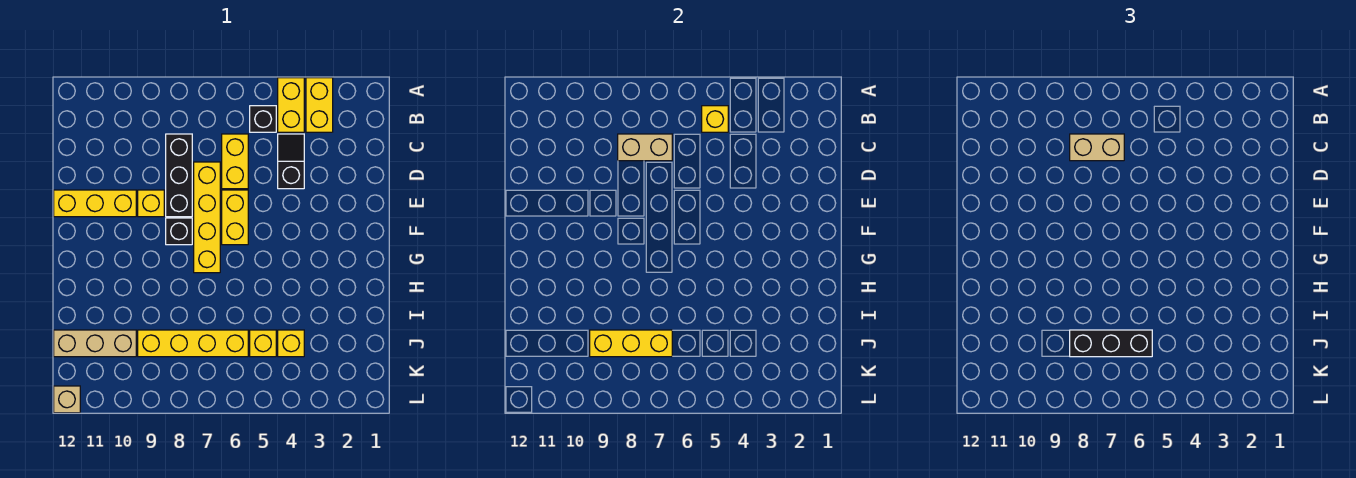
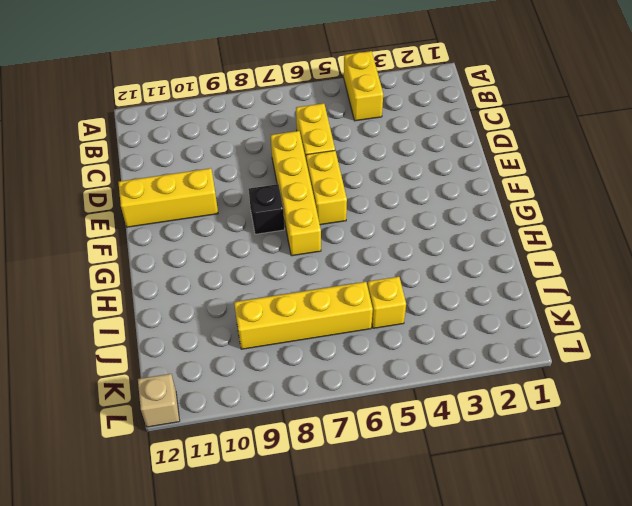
none -> yellow 1x2 brick [306,78,333,132]
none -> black 1x1 brick [250,106,276,132]
none -> black 1x2 slope [278,134,304,189]

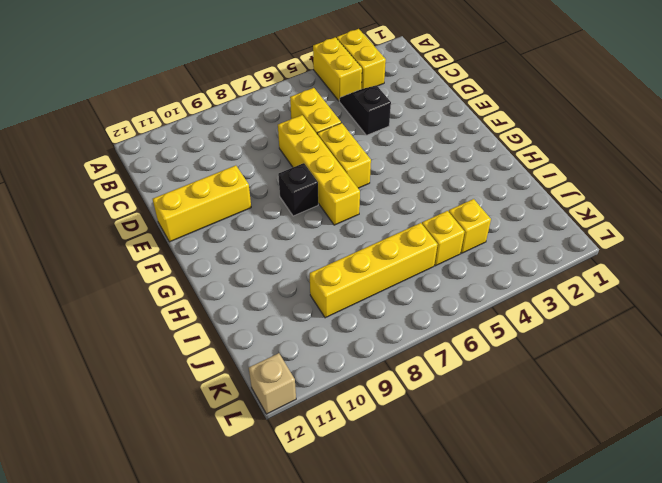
none -> black 1x1 brick [250,106,276,132]
none -> black 1x3 brick [166,134,192,217]
none -> yellow 1x1 brick [138,190,164,217]

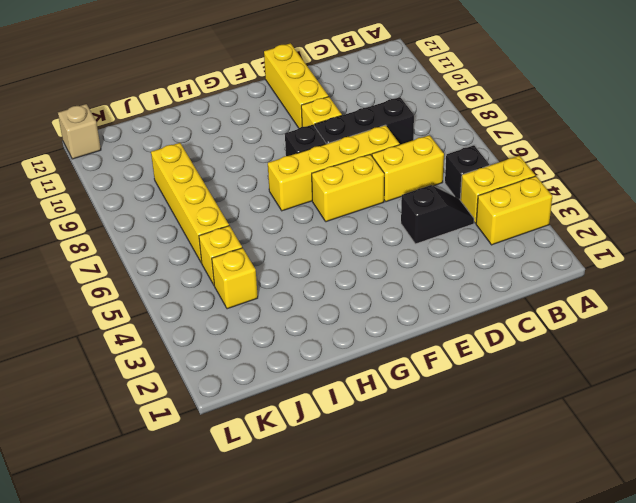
none -> tan 1x3 brick [54,330,136,357]
none -> yellow 1x1 brick [702,106,728,132]
none -> tan 1x2 brick [618,134,672,161]

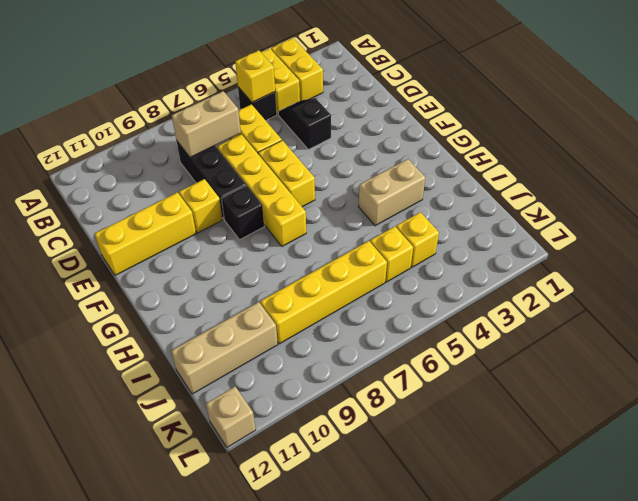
tan 1x2 brick [358,159,425,226] -> tan 1x2 brick moved to [1070,134,1124,161]
none -> yellow 1x3 brick [590,330,672,357]
none -> black 1x3 brick [1070,330,1152,357]

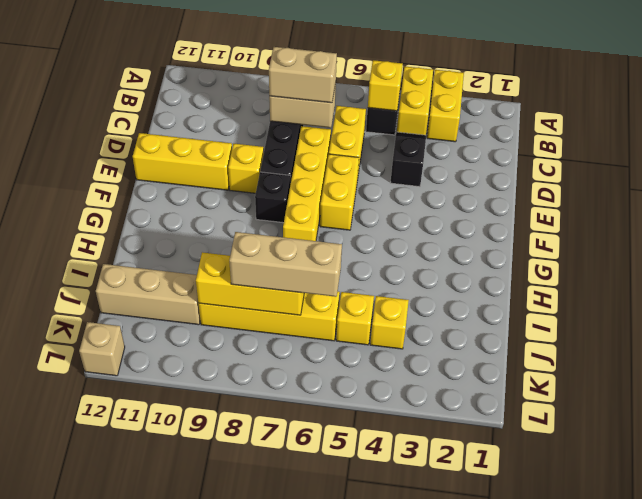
tan 1x3 brick [229,232,342,297] -> black 1x3 brick [1070,330,1152,357]

